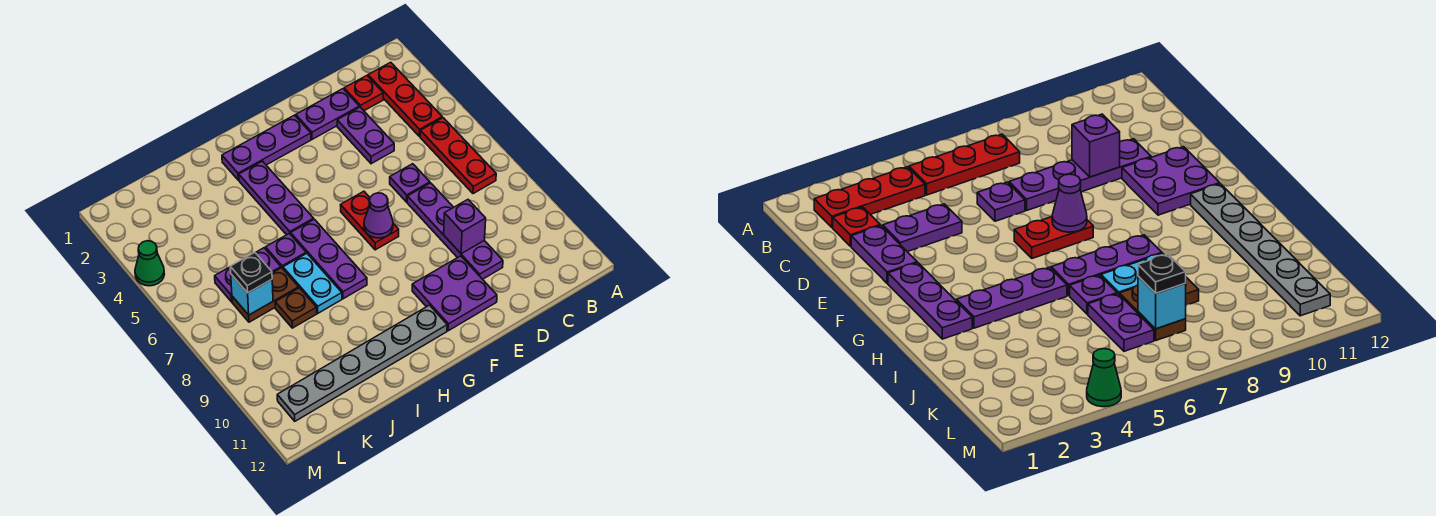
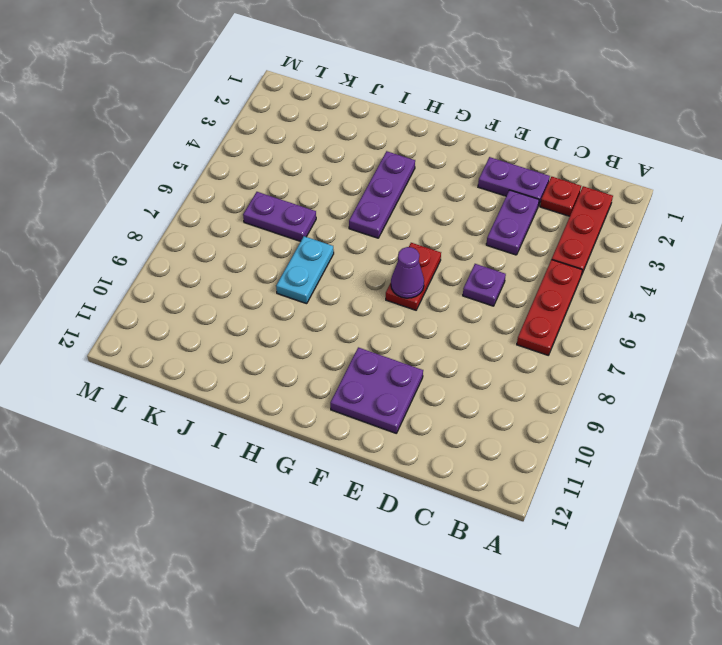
none -> purple 1x4 plate [407,183,503,279]
none -> purple 1x3 plate [222,115,311,180]
none -> grey 1x6 plate [277,305,447,421]

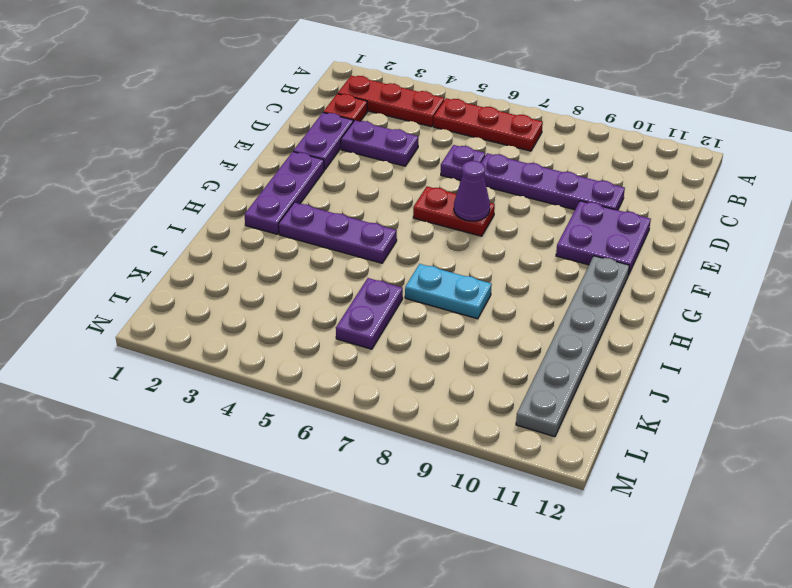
none -> purple 1x3 plate [291,219,367,299]
none -> purple 1x1 plate [265,233,306,268]
none -> brown 1x2 plate [232,268,299,322]

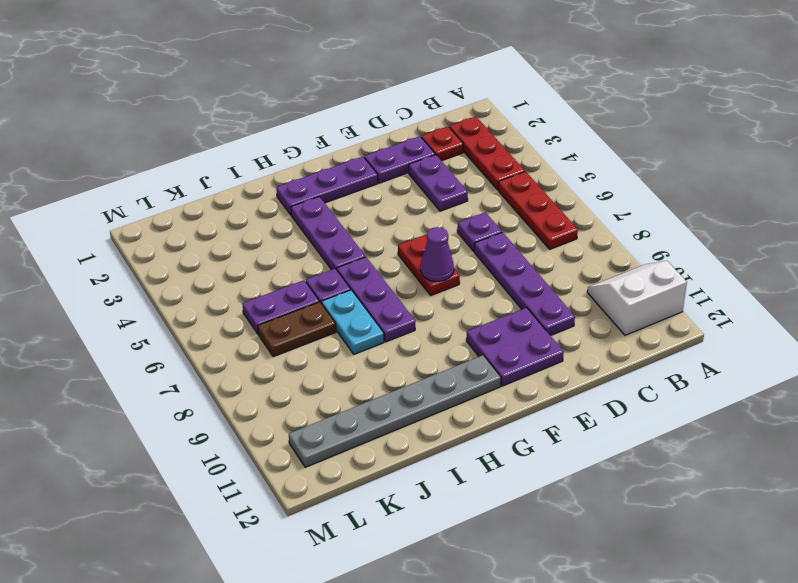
white 2x2 slope [587,261,687,335] -> none
none -> brown 1x1 plate [275,288,317,328]
none -> green 1x1 cone [135,241,164,286]
none -> purple 1x1 brick [444,200,486,254]

